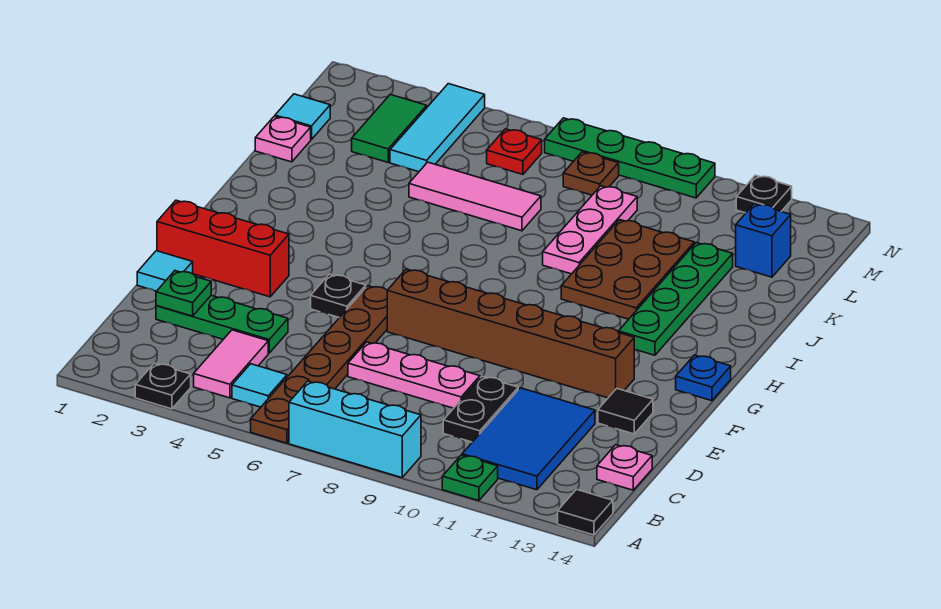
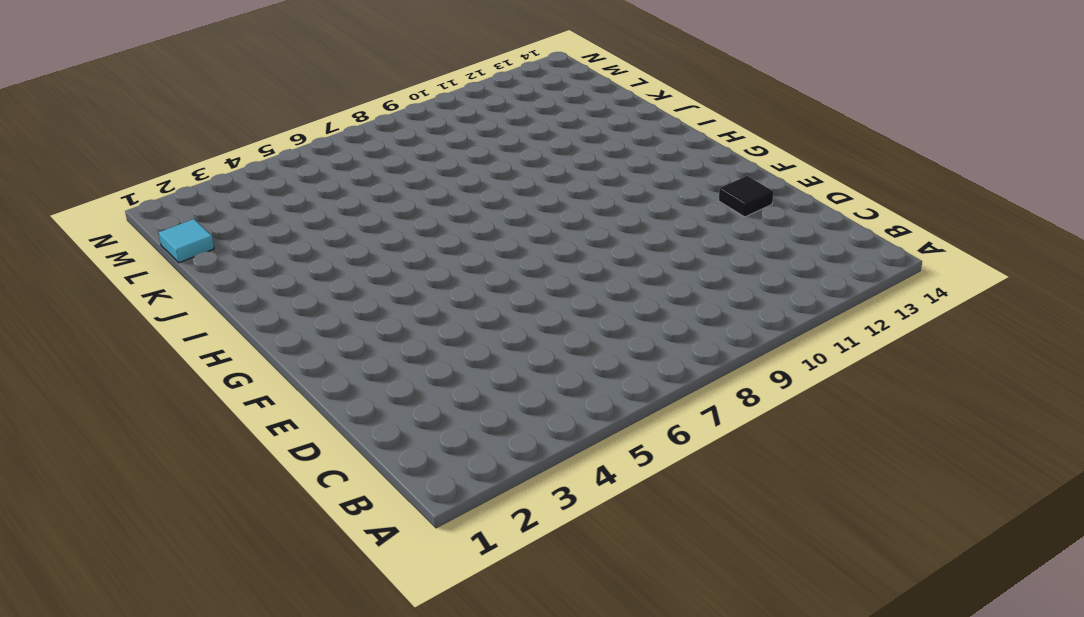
none -> black 1x1 plate [135,363,191,409]
none -> brown 1x6 plate [251,286,387,443]
none -> cyan 1x3 brick [289,381,421,478]
none -> green 1x1 plate [442,455,498,501]

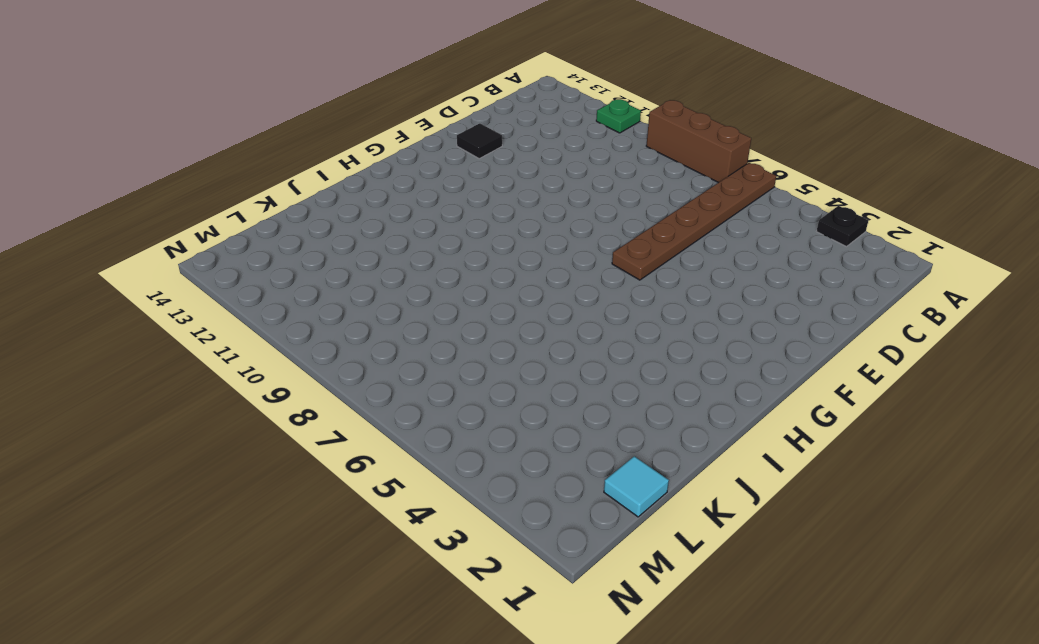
brown 1x3 brick [646,100,751,183] -> cyan 1x3 brick [289,381,421,478]
none -> black 1x1 tile [558,489,613,535]
none -> pink 1x2 tile [194,330,268,398]
none -> cyan 1x1 tile [232,364,287,407]
none -> blue 2x3 tile [462,388,595,490]

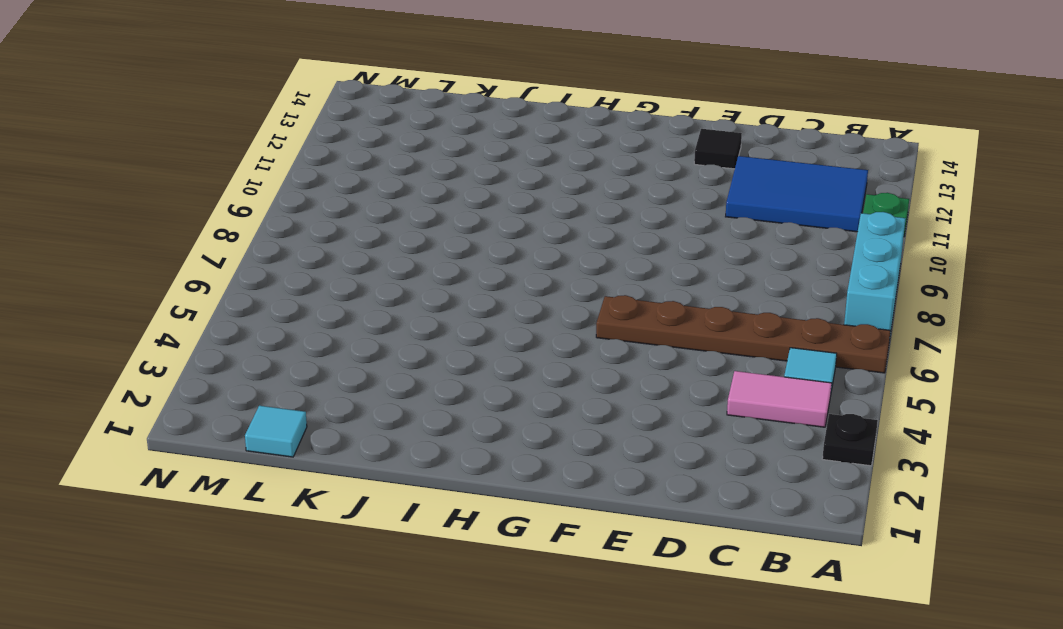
none -> black 1x1 tile [558,489,613,535]
none -> black 1x2 plate [443,376,518,442]
none -> pink 1x1 plate [597,445,652,490]
none -> green 1x3 plate [156,295,288,353]

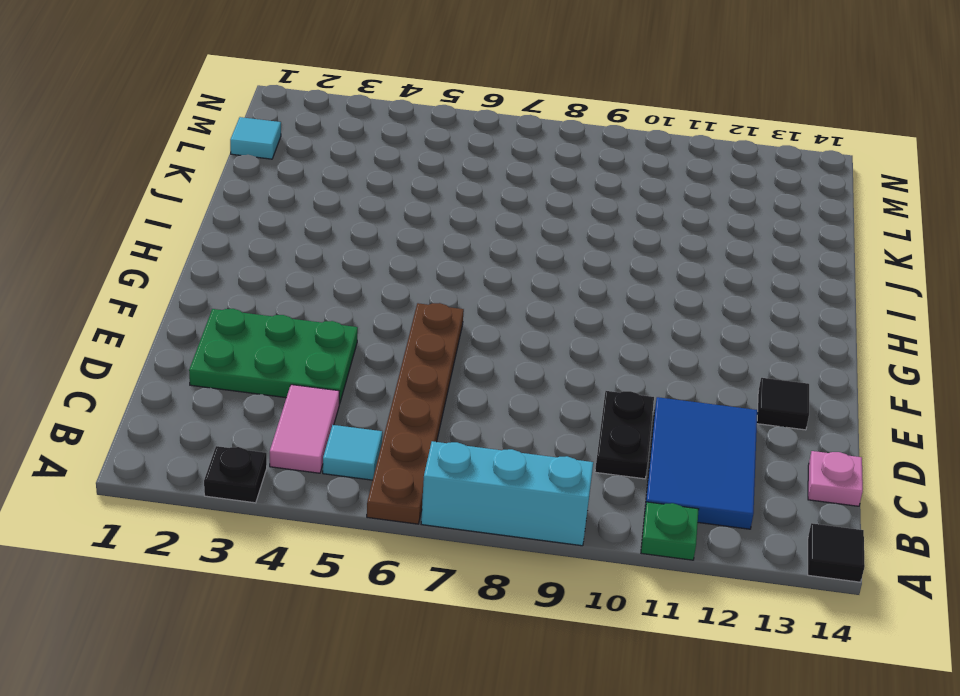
green 2x3 plate [189,309,358,404] -> green 1x3 plate [156,295,288,353]
none -> pink 1x3 plate [348,342,480,408]
none -> cyan 1x1 tile [137,251,193,291]
none -> red 1x3 brick [157,200,289,297]
none -> black 1x1 plate [311,274,366,318]

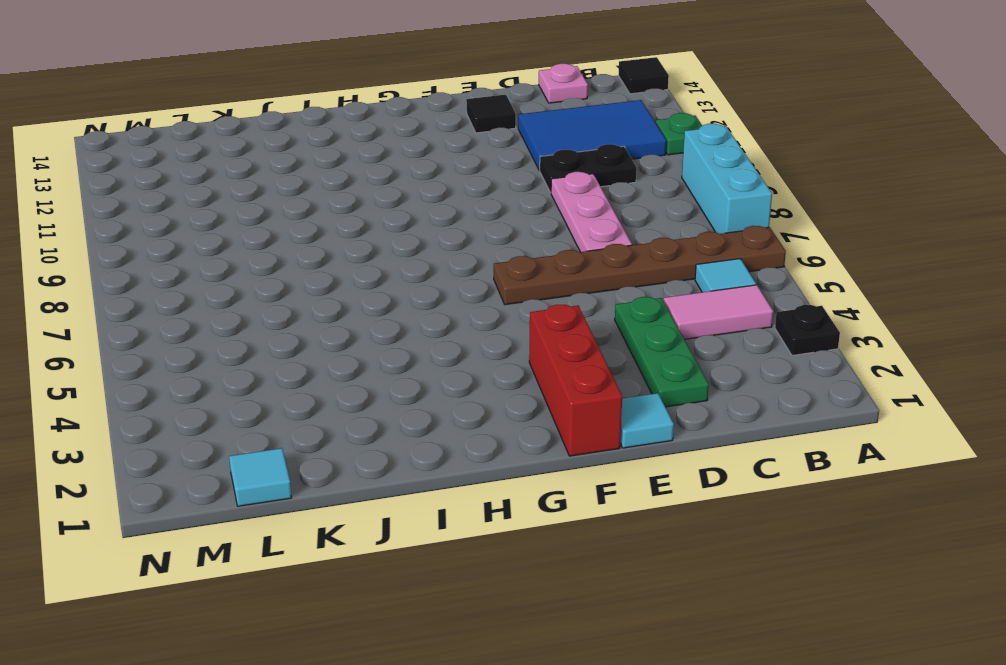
none -> black 1x1 plate [311,274,366,318]
none -> brown 1x6 brick [387,269,634,398]
none -> blue 1x1 plate [676,355,731,401]
none -> green 1x4 plate [618,243,733,355]

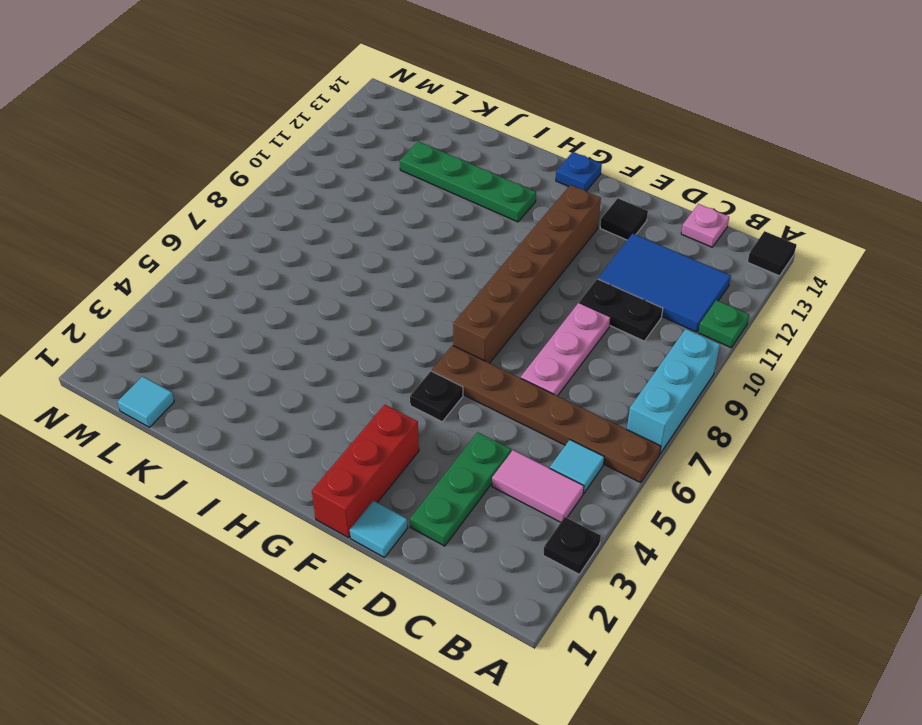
none -> brown 2x3 plate [561,220,694,319]
none -> pink 1x3 plate [543,186,637,274]
none -> pink 1x1 plate [255,116,311,162]
none -> pink 1x3 tile [409,162,541,231]

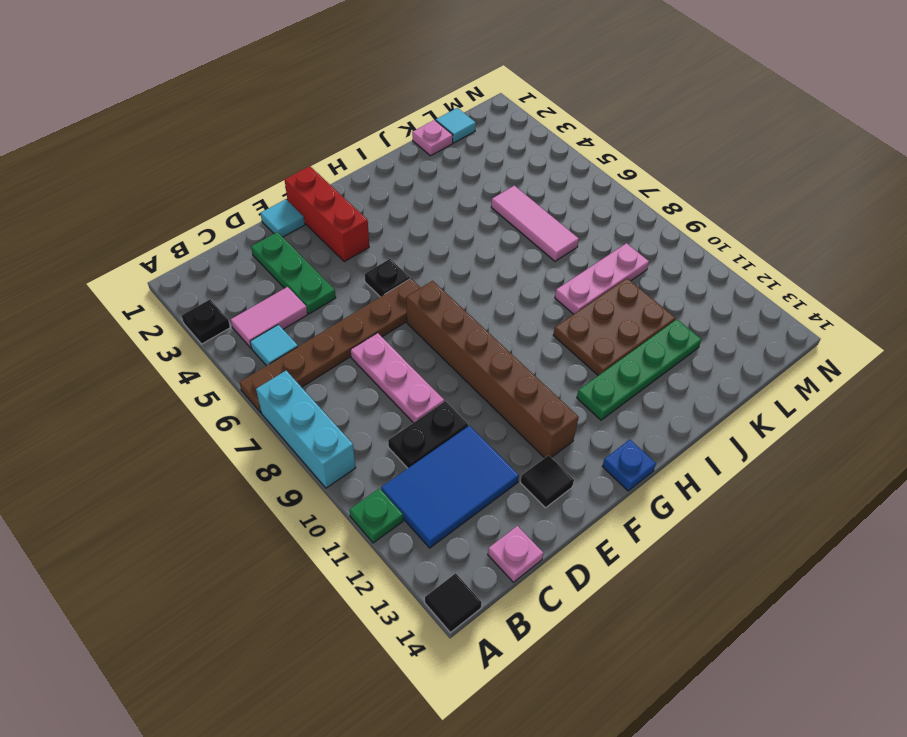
none -> green 1x2 tile [352,95,427,162]
none -> cyan 1x3 tile [390,84,485,172]
none -> blue 1x1 brick [736,204,791,277]
none -> red 1x1 plate [487,129,542,174]

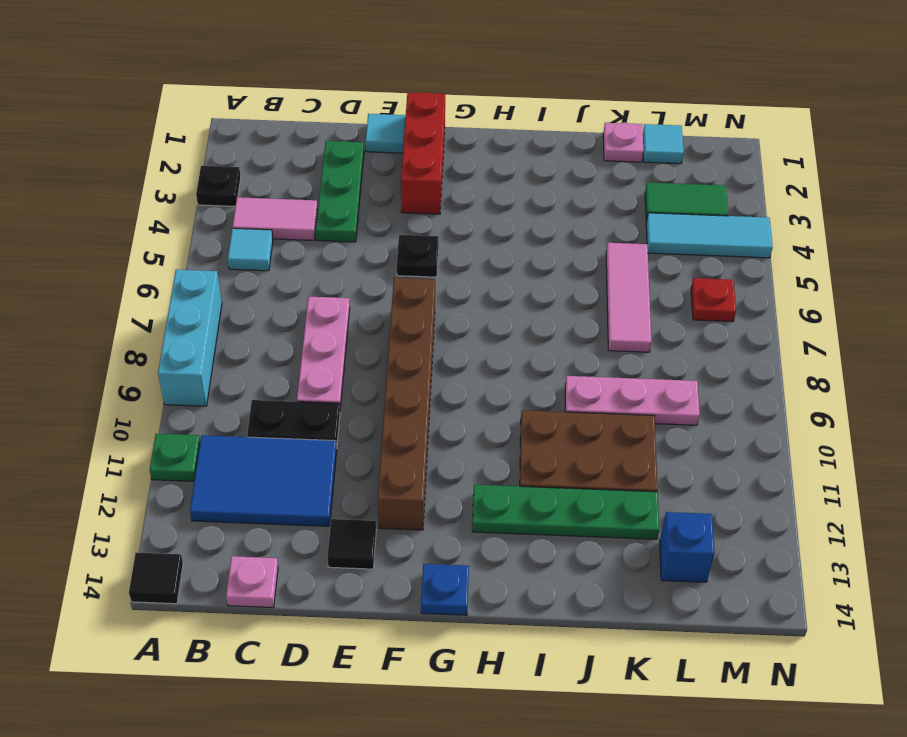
none -> brown 1x6 plate [251,286,387,443]
none -> brown 1x1 plate [563,152,619,195]
none -> green 1x4 plate [545,118,715,198]
none -> black 1x1 plate [736,175,792,213]

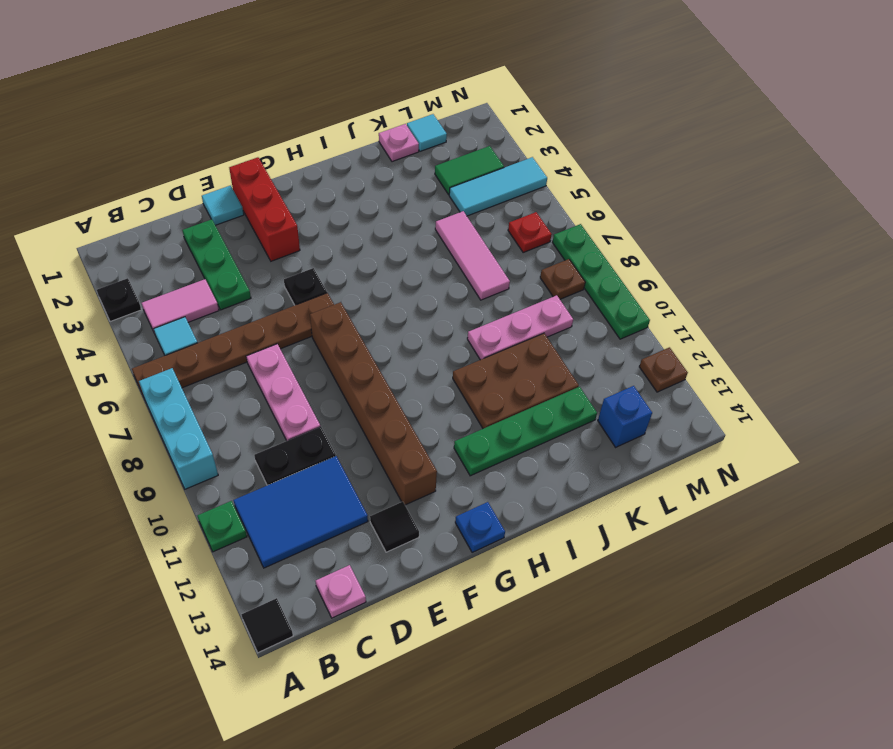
brown 1x1 plate [639,347,688,392] -> black 1x1 plate [736,175,792,213]
none -> green 1x1 plate [156,271,211,316]

